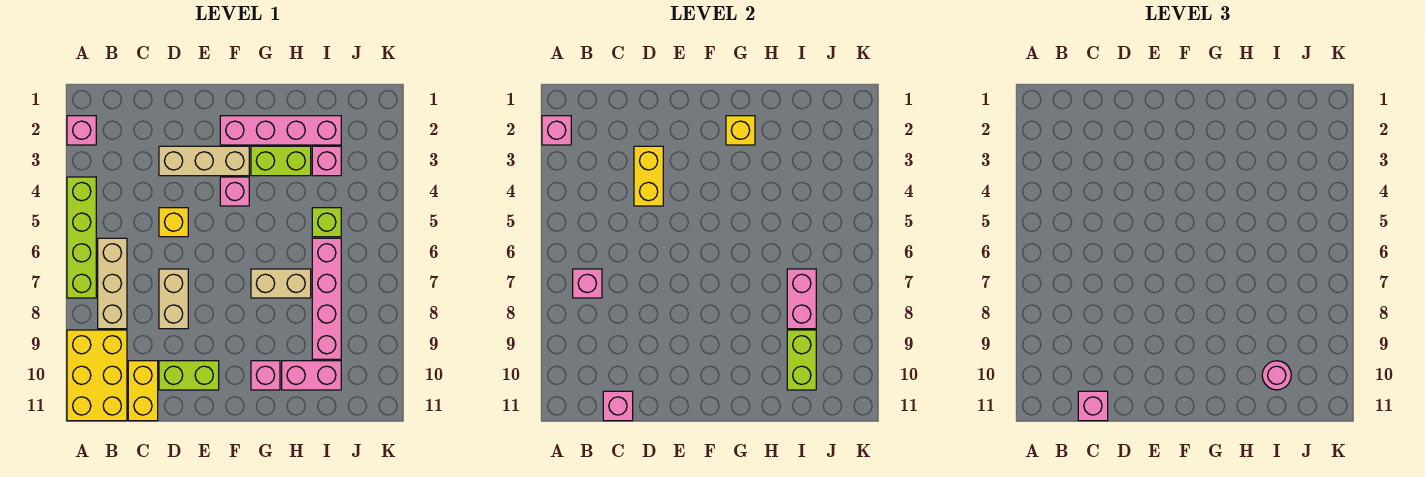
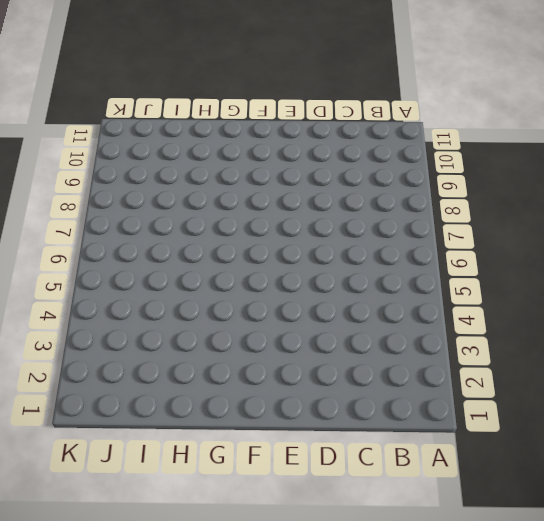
none -> pink 1x1 brick [67,116,96,145]
none -> lime 1x4 brick [67,177,96,298]
none -> yellow 2x3 brick [67,330,127,421]

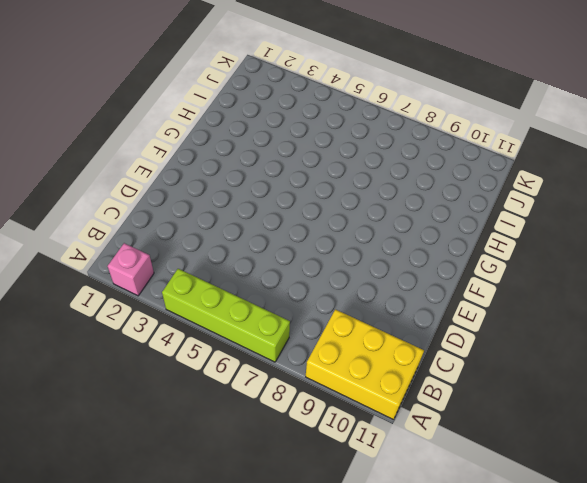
none -> tan 1x3 brick [98,238,127,329]
none -> yellow 1x2 brick [128,361,158,421]
none -> tan 1x3 brick [159,146,249,176]

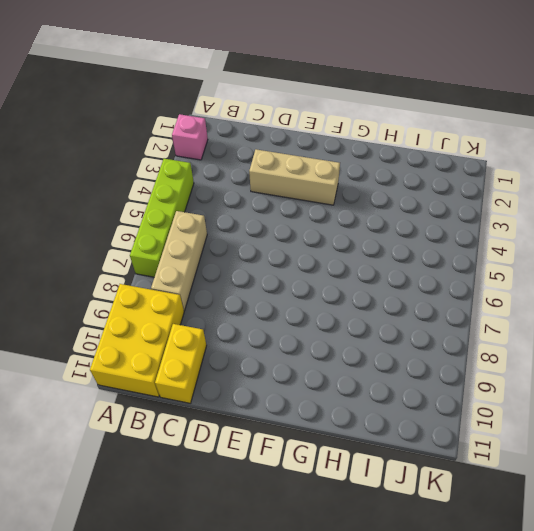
none -> yellow 1x1 brick [159,208,188,237]
none -> tan 1x2 brick [159,269,188,329]
none -> lime 1x2 brick [159,361,219,390]

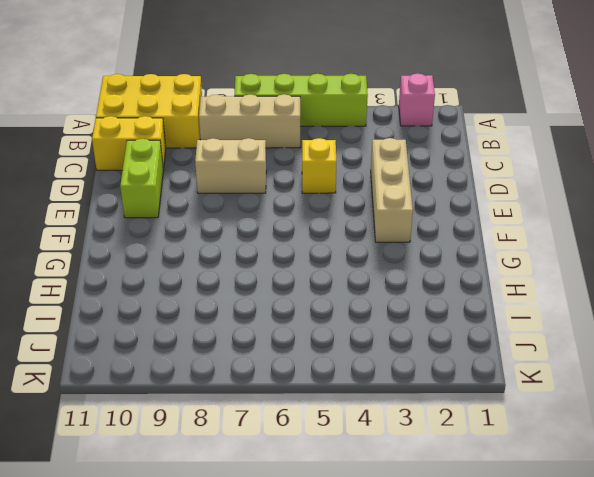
none -> pink 1x4 brick [220,116,341,145]
none -> pink 1x1 brick [220,177,249,206]
none -> lime 1x2 brick [251,146,311,176]

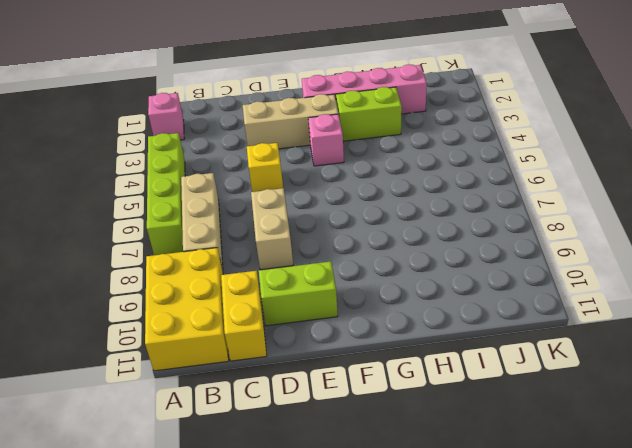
none -> tan 1x2 brick [251,269,311,298]
none -> pink 1x1 brick [251,361,280,390]
none -> pink 1x2 brick [282,361,341,390]

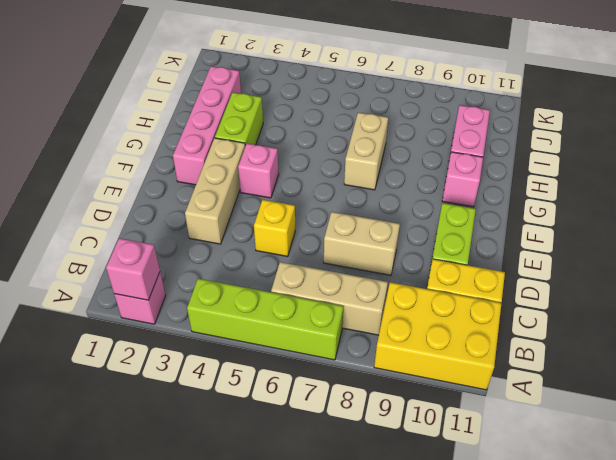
none -> pink 1x1 brick [312,146,341,176]
none -> lime 1x1 brick [312,208,341,237]
none -> pink 1x4 brick [312,238,341,359]

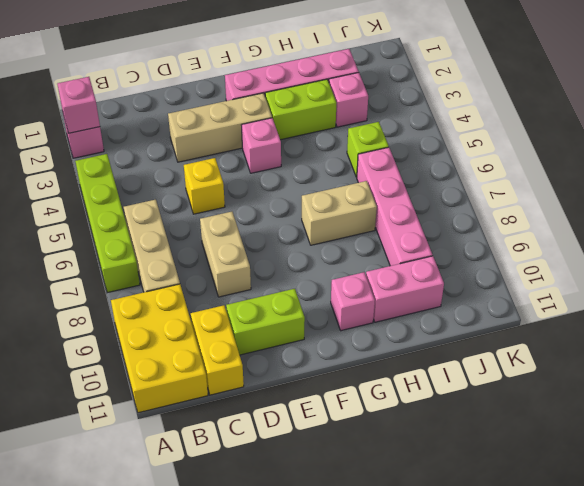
none -> pink 1x1 brick [573,269,602,298]
none -> pink 1x1 brick [603,391,633,421]
none -> yellow 1x2 brick [634,146,663,206]

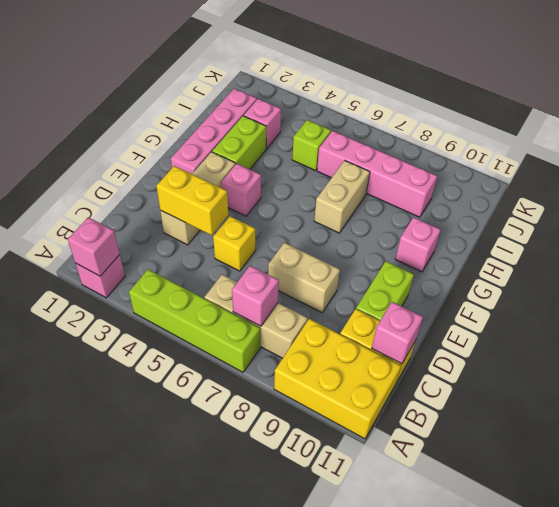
none -> pink 1x2 brick [282,361,341,390]
none -> yellow 1x1 brick [726,116,755,145]
none -> pink 1x2 brick [787,269,816,329]

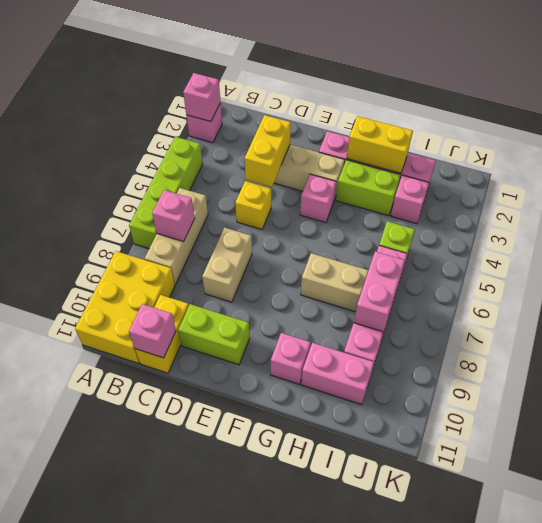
yellow 1x2 brick [347,116,413,173] -> yellow 1x1 brick [726,116,755,145]
none -> lime 1x2 brick [787,330,816,390]
none -> pink 1x1 brick [1078,391,1108,421]
none -> pink 1x1 round brick [1262,361,1291,390]

